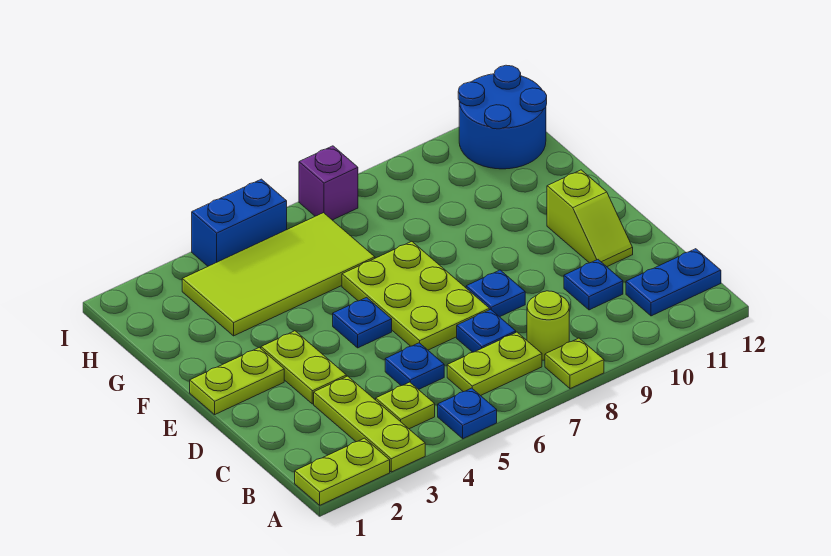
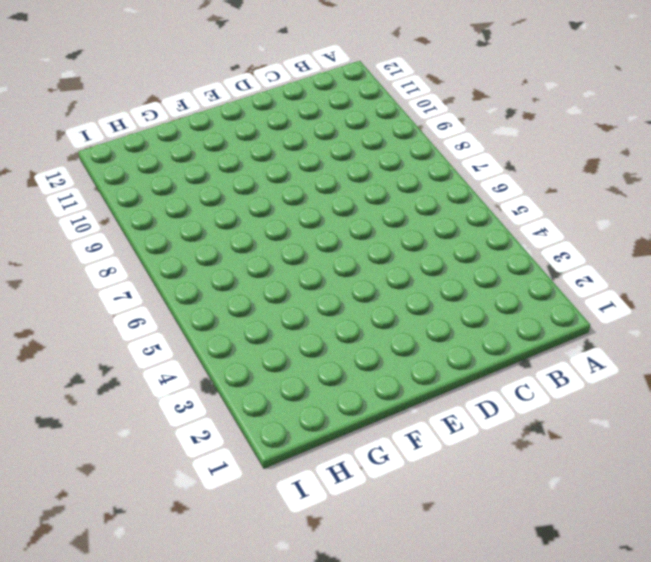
none -> lime 1x2 plate [295,438,390,505]
none -> lime 1x3 plate [314,376,425,472]
none -> blue 1x1 plate [438,388,497,439]

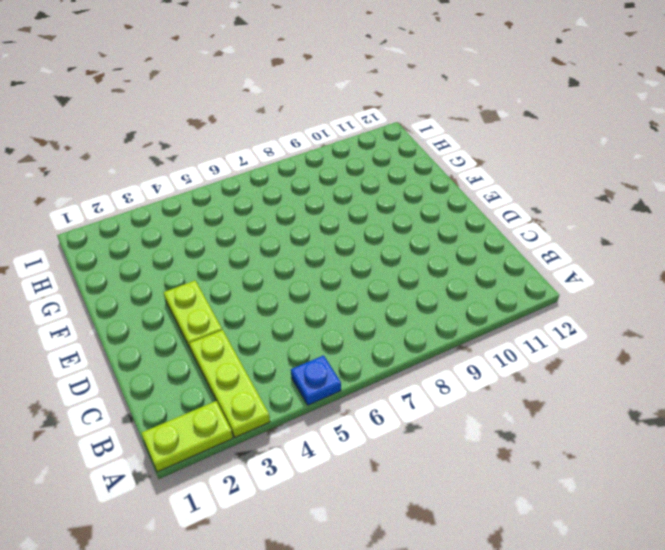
none -> lime 1x1 plate [545,338,604,389]
none -> lime 1x1 plate [376,382,435,429]
none -> lime 1x2 plate [447,332,542,396]

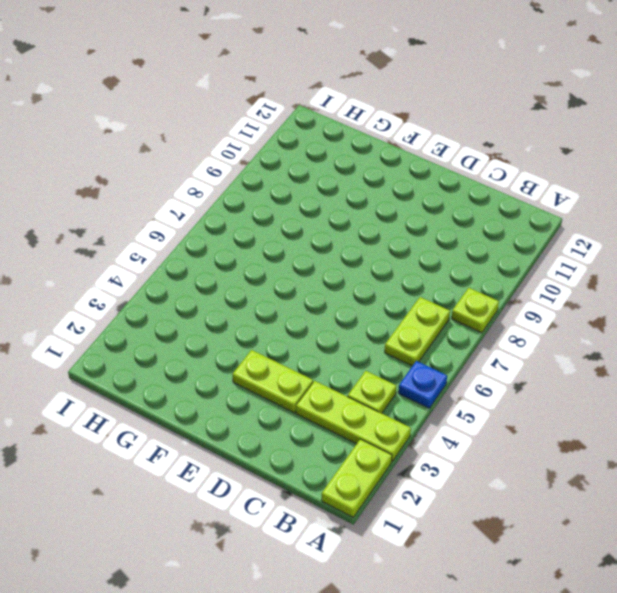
none -> lime 1x1 round brick [527,291,569,360]
none -> blue 1x2 plate [626,249,721,316]
none -> blue 1x1 plate [385,343,444,390]

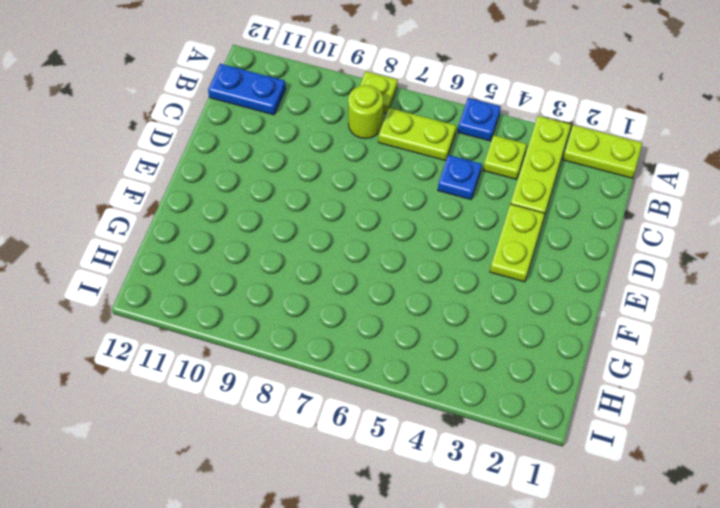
none -> blue 1x1 plate [457,309,516,352]
none -> blue 1x1 plate [564,260,623,310]
none -> lime 2x3 plate [342,241,489,350]

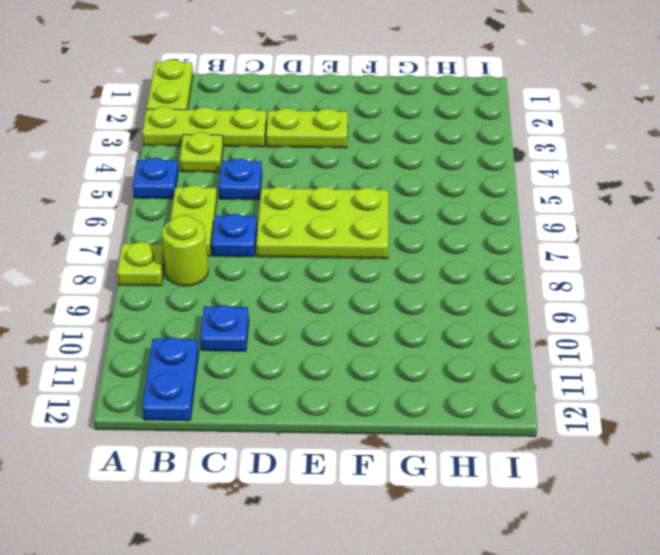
none -> blue 1x1 plate [466,270,525,317]
none -> lime 1x2 slope [547,170,633,267]
none -> lime 1x2 plate [190,347,284,414]

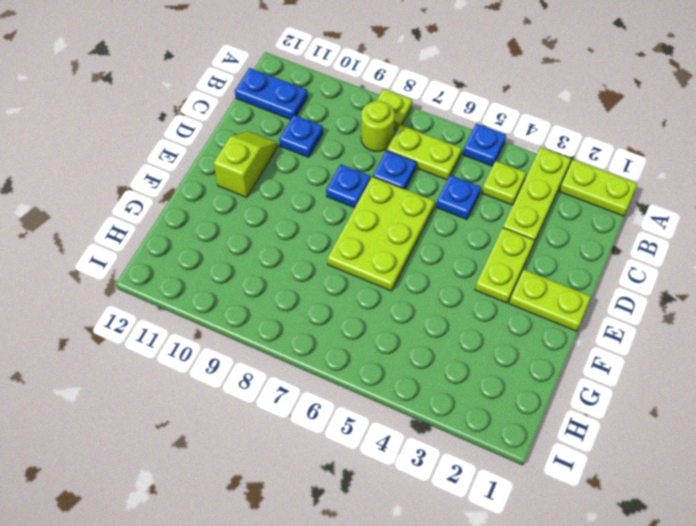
none -> blue 1x1 plate [333,297,392,348]
none -> lime 2x4 tile [182,213,375,336]
none -> blue 2x2 round brick [458,65,547,169]

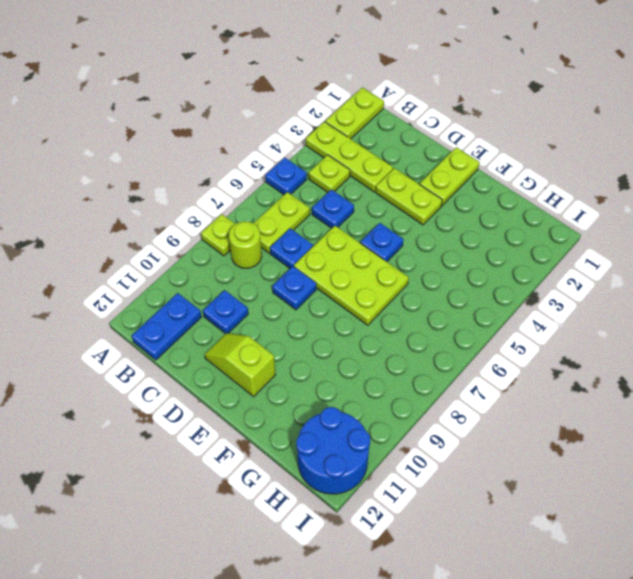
none -> lime 2x4 tile [182,213,375,336]
none -> blue 1x2 brick [192,179,287,266]
none -> purple 1x1 brick [299,146,358,220]

